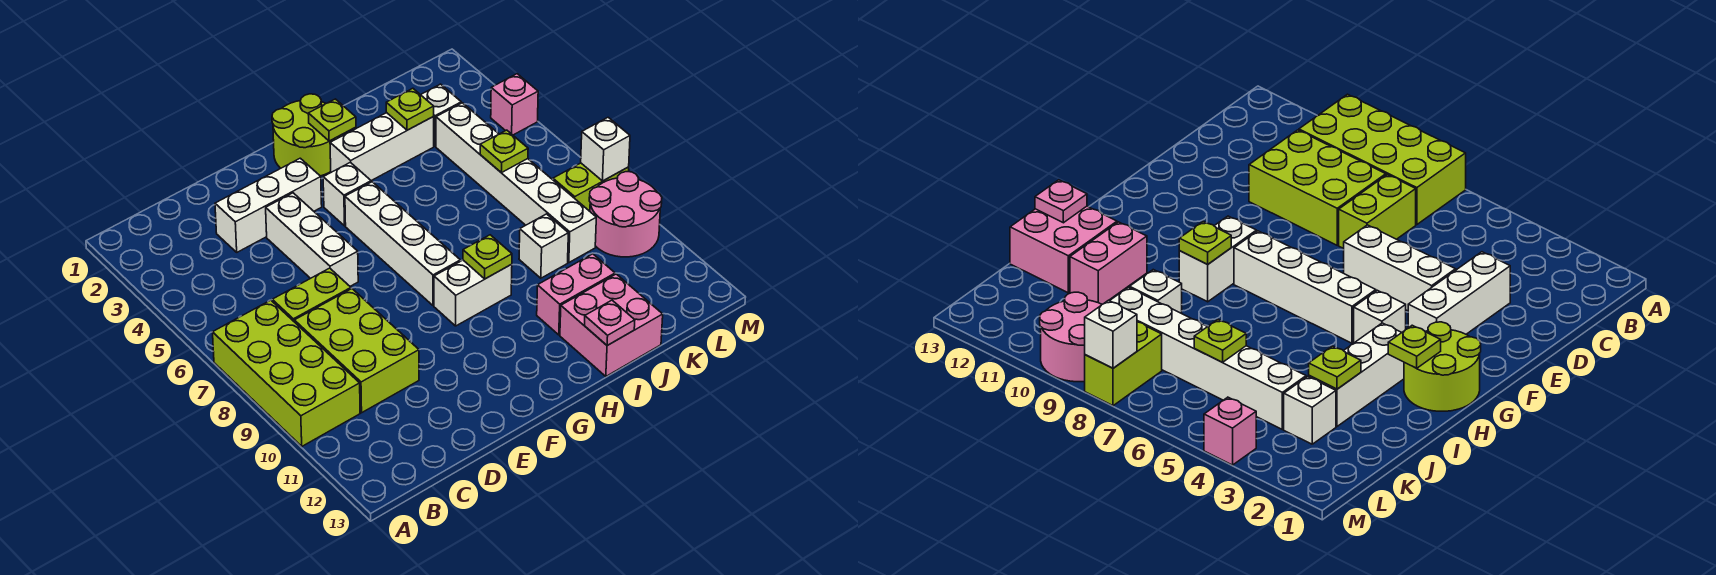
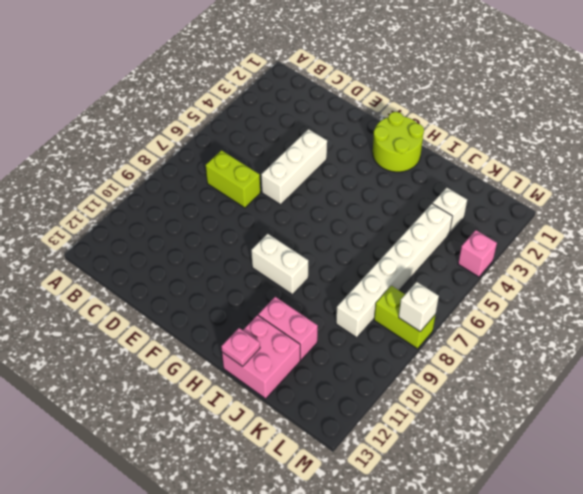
none -> lime 2x4 brick [213,300,360,446]
none -> lime 2x3 brick [294,289,419,413]
none -> white 1x3 brick [215,158,322,252]

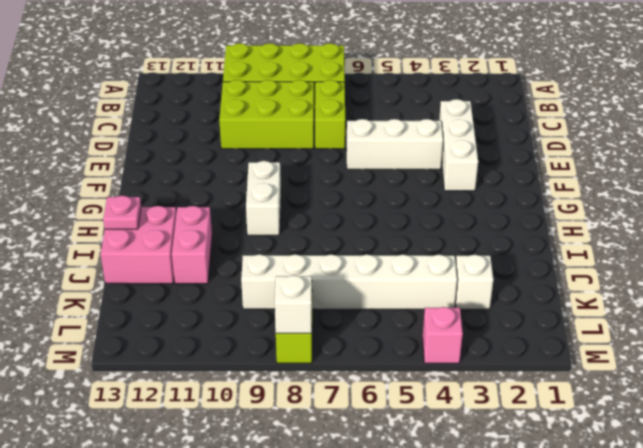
none -> lime 2x2 round brick [272,94,342,176]
none -> white 1x1 brick [323,162,371,226]
none -> white 1x4 brick [345,182,460,306]

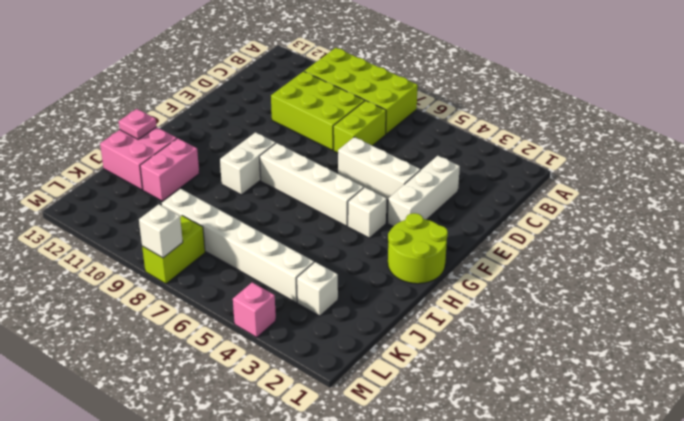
none -> white 1x3 brick [330,113,434,181]
none -> white 1x1 brick [519,214,568,278]
none -> pink 2x2 round brick [589,172,662,257]

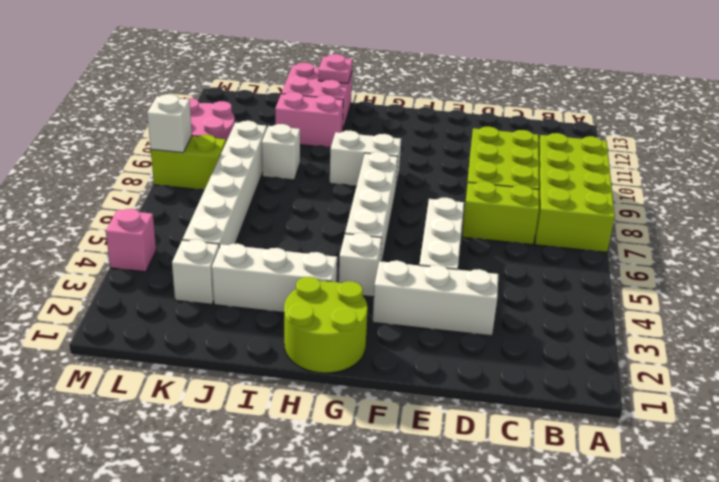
none -> lime 1x1 plate [308,99,356,141]
none -> lime 1x1 plate [463,235,512,279]
none -> lime 1x1 plate [386,88,434,130]

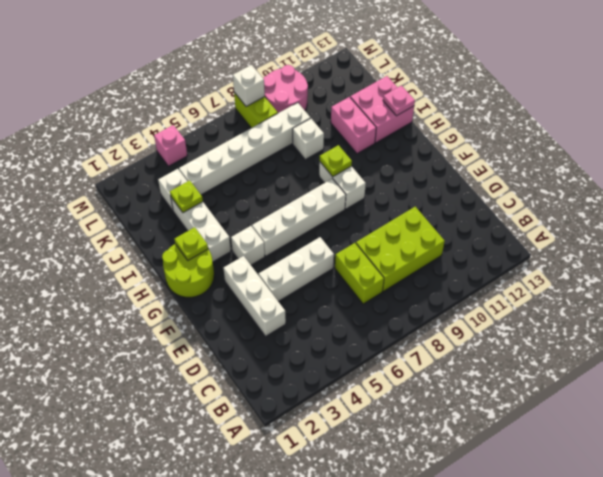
none -> lime 2x4 brick [213,300,360,446]
none -> lime 1x1 plate [480,130,528,173]

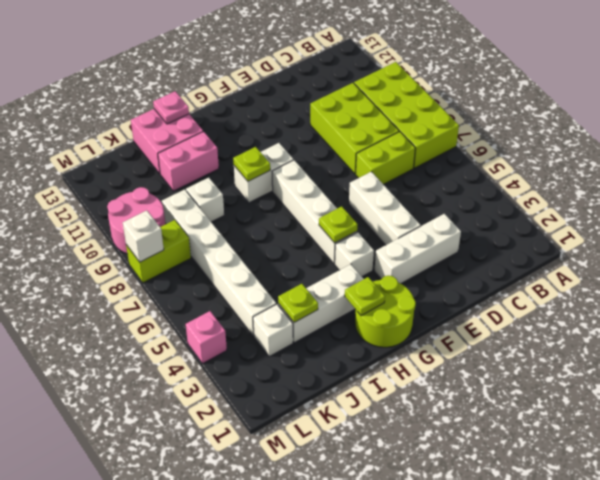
lime 1x1 plate [319,206,358,243] -> lime 1x1 plate moved to [480,130,528,173]

